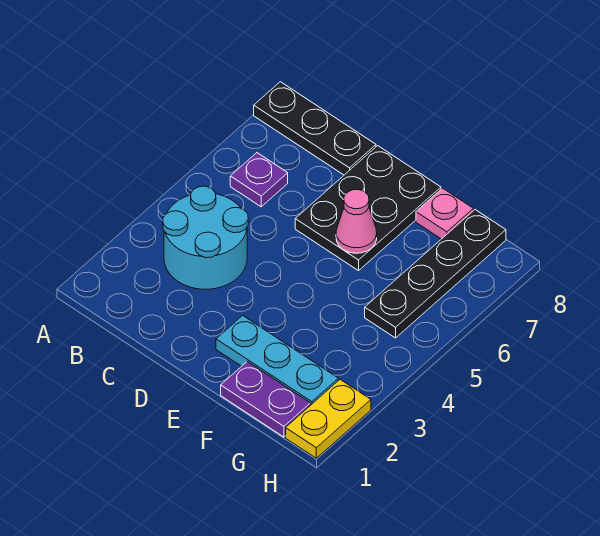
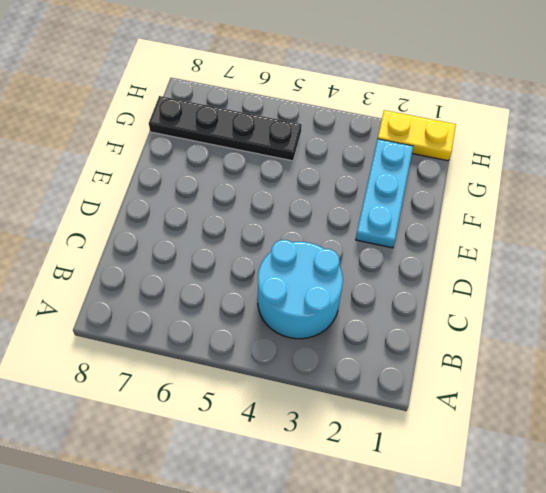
none -> black 1x3 plate [254,82,376,175]
none -> purple 1x1 plate [230,153,288,207]

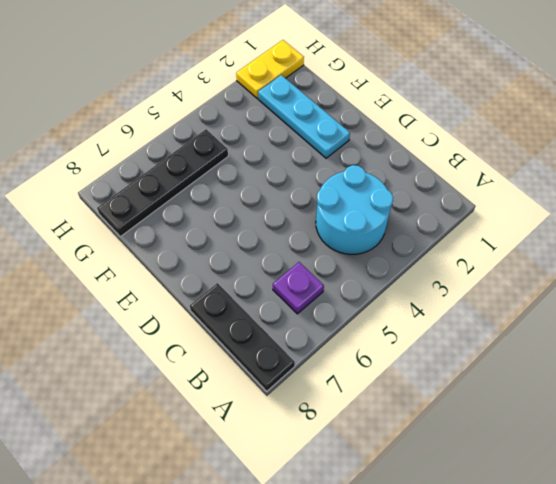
none -> black 2x3 plate [295,146,441,271]
none -> purple 1x2 plate [221,362,311,437]

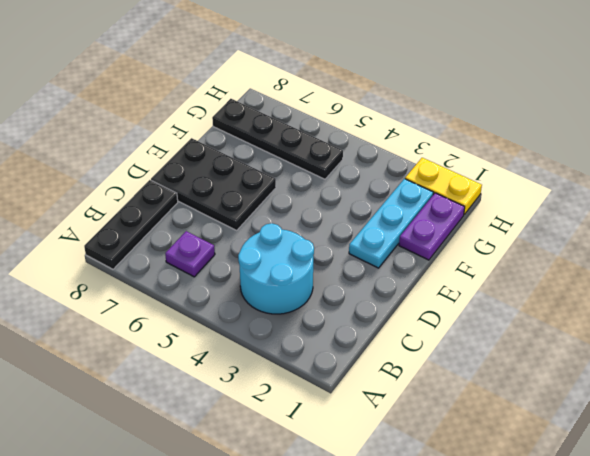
none -> pink 1x1 plate [416,188,473,239]
none -> pink 1x1 cone [336,190,377,253]

